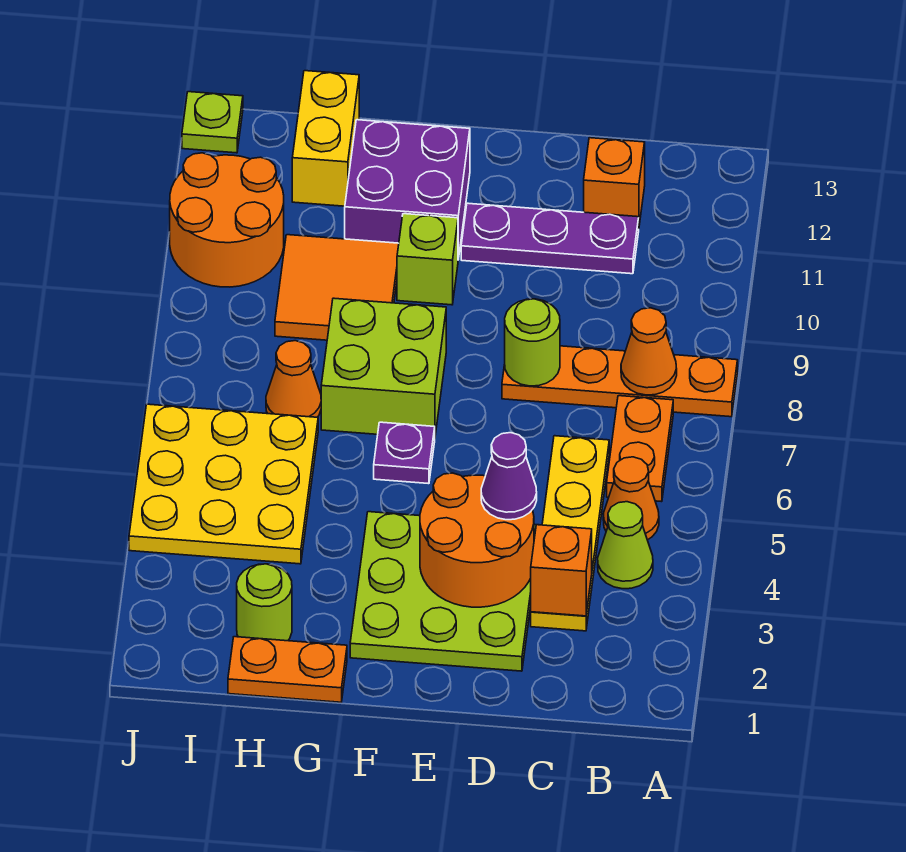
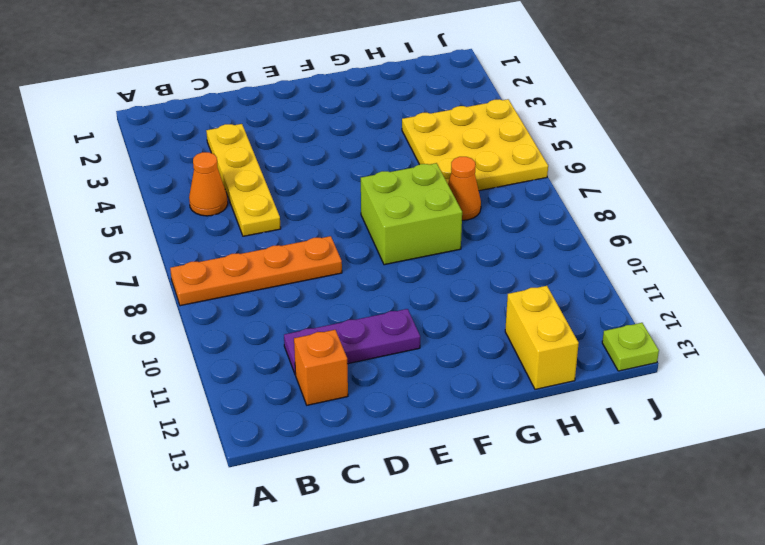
none -> lime 1x1 cone [598,502,653,589]
none -> orange 1x2 plate [607,396,673,502]
none -> lime 3x3 plate [350,512,536,671]

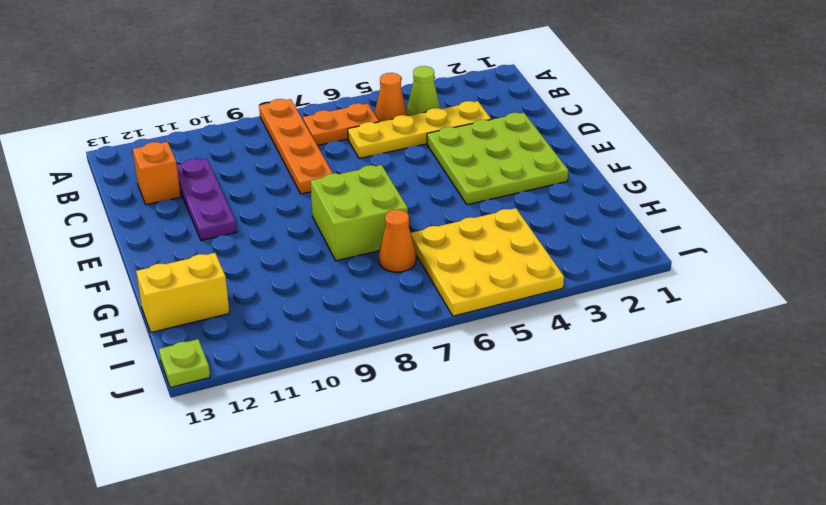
none -> purple 1x1 plate [374,422,435,484]
none -> lime 1x1 brick [397,214,458,305]
none -> purple 2x2 brick [345,120,470,259]

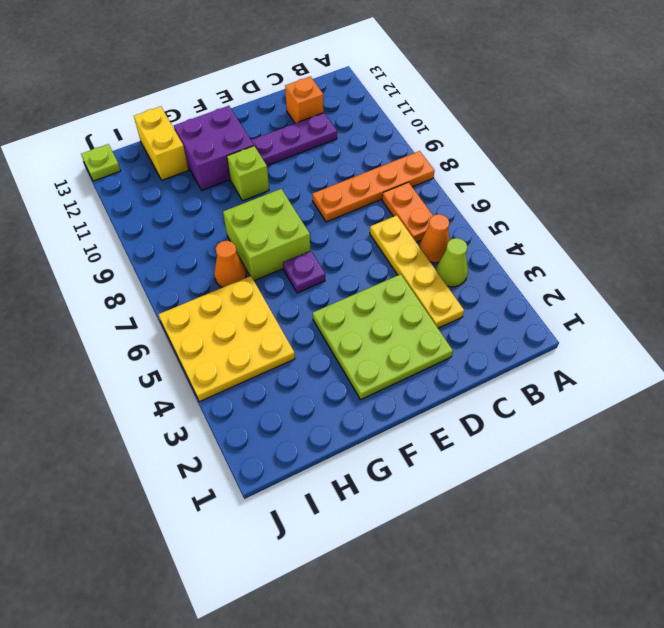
none -> orange 1x2 plate [228,637,347,702]
none -> orange 2x2 tile [275,235,399,340]
none -> lime 1x1 round brick [237,564,292,641]

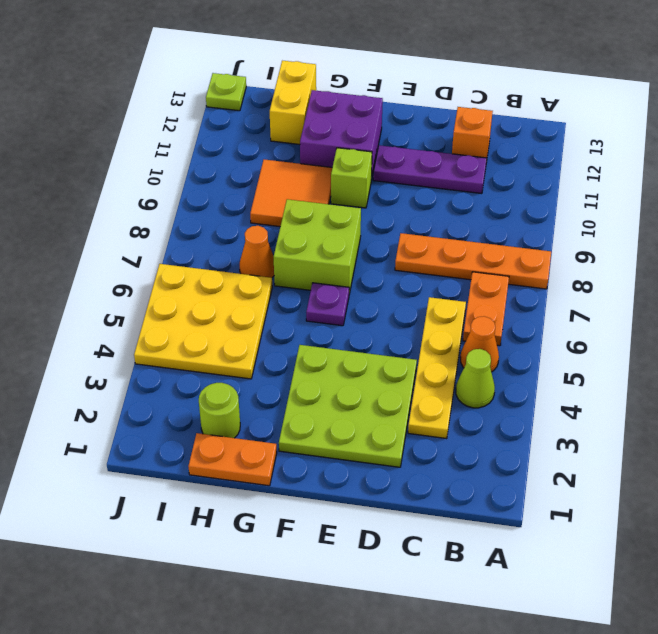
none -> orange 2x2 round brick [170,153,284,287]
none -> orange 1x1 cone [621,308,677,395]
none -> orange 1x1 brick [531,525,592,616]

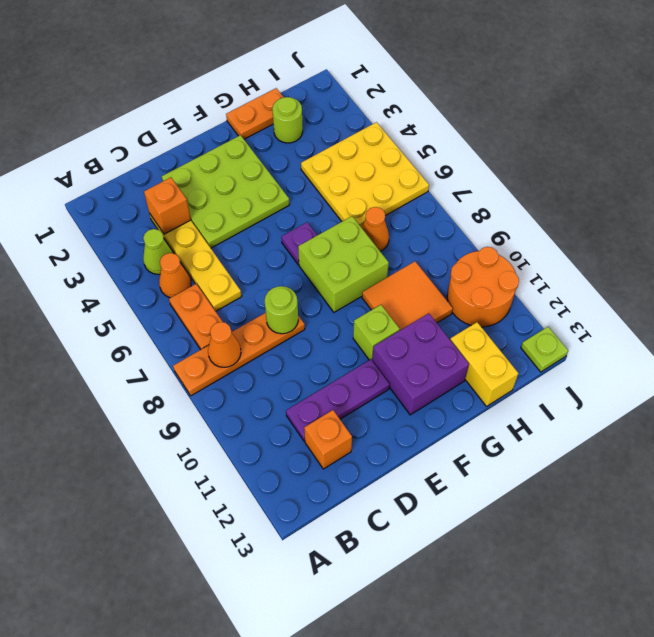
none -> orange 2x2 round brick [420,473,534,607]
none -> purple 1x1 cone [481,433,537,520]

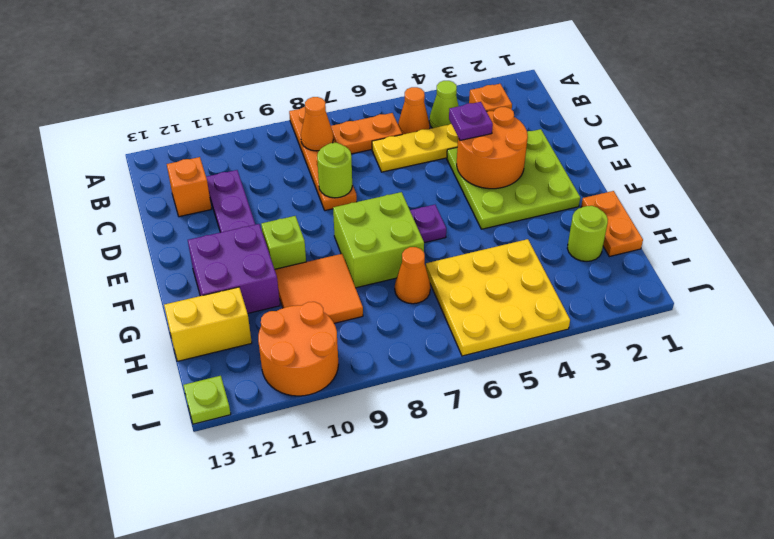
purple 1x1 plate [449,102,493,140] -> purple 1x1 cone [481,433,537,520]

